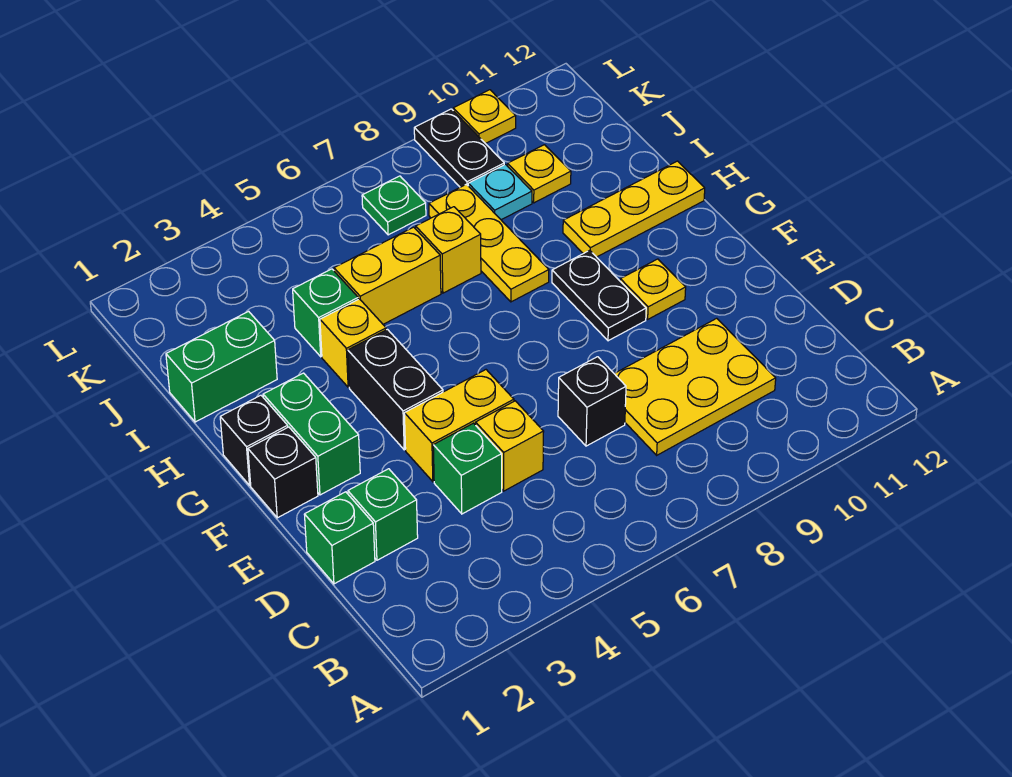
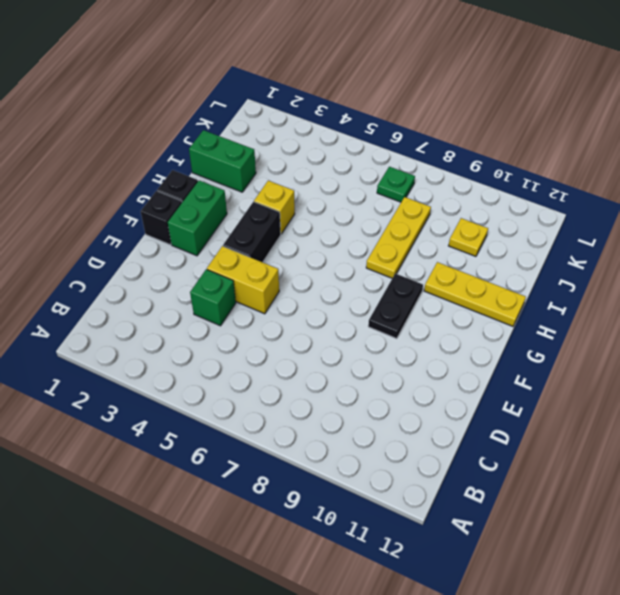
none -> yellow 2x3 plate [614,318,776,455]
none -> green 1x1 brick [304,492,375,584]
none -> green 1x1 brick [348,469,418,560]

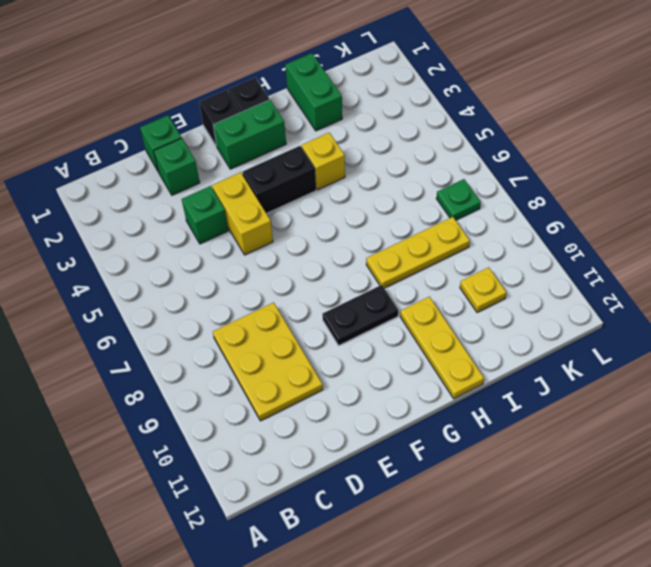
none -> yellow 1x1 brick [476,401,544,491]
none -> black 1x1 brick [558,357,626,446]
none -> yellow 1x1 plate [620,259,686,319]

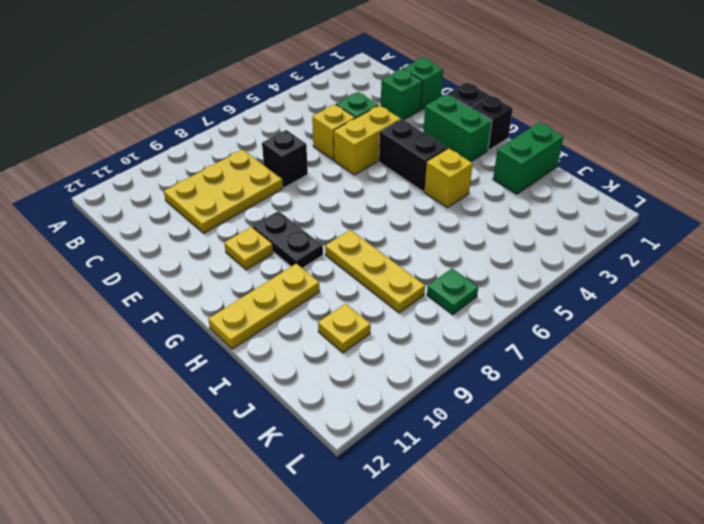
none -> green 1x1 brick [293,269,358,357]
none -> yellow 1x2 brick [334,227,441,324]
none -> yellow 1x1 brick [416,207,481,293]

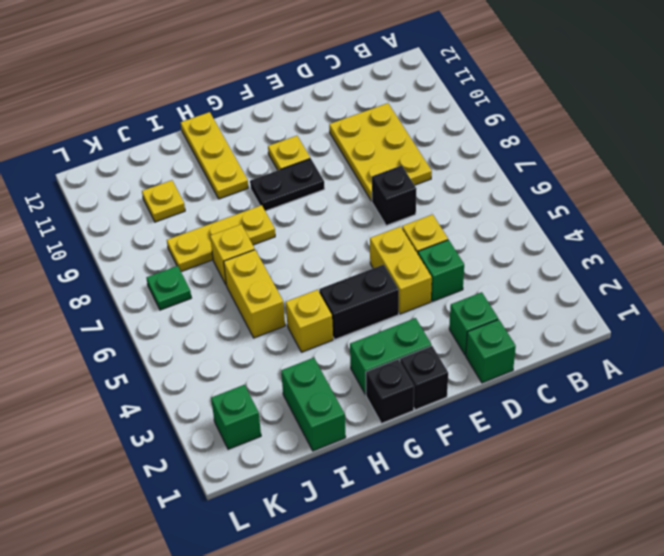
green 1x1 brick [211,385,261,449] -> green 1x1 brick moved to [293,269,358,357]
none -> cyan 1x1 plate [468,164,532,220]
none -> black 1x2 plate [414,109,504,187]
none -> yellow 1x1 plate [453,90,516,144]

